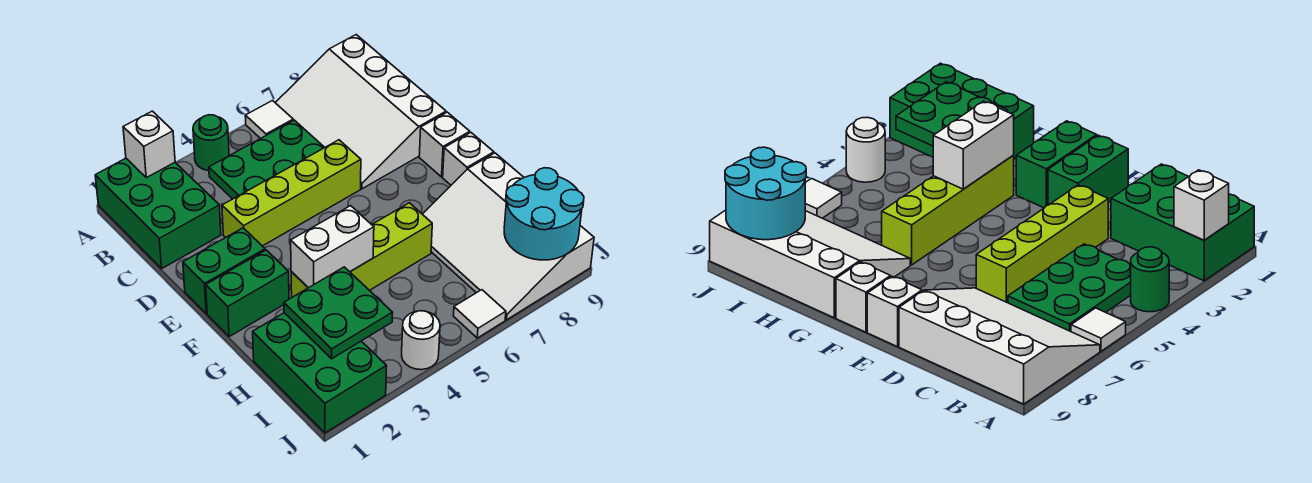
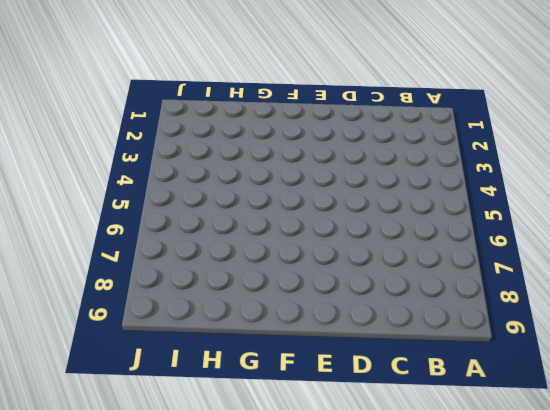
none -> green 2x3 brick [95,158,221,268]
none -> green 1x1 round brick [193,115,229,171]
none -> white 1x1 tile [245,101,293,139]

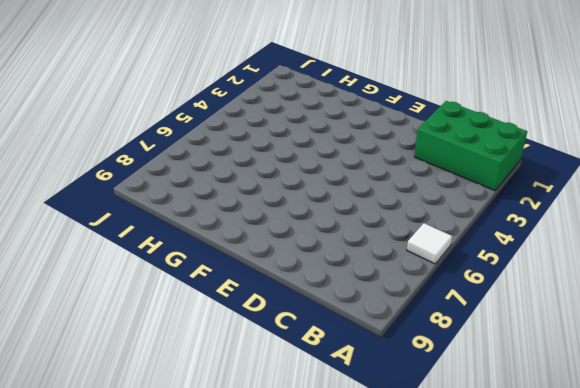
none -> green 1x1 round brick [193,115,229,171]
none -> white 3x4 slope [275,35,446,189]
none -> green 2x3 plate [209,120,325,199]

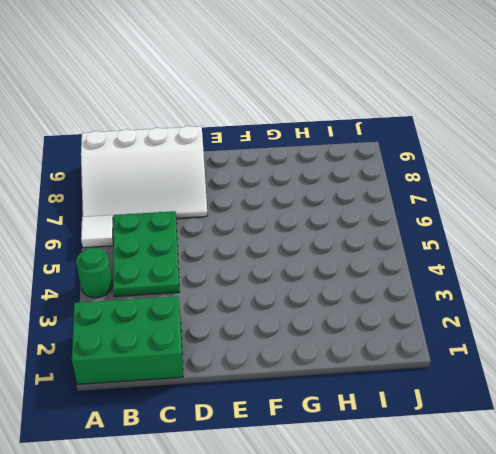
none -> lime 1x4 brick [222,140,361,246]
none -> green 1x2 brick [183,228,265,313]
none -> white 1x1 brick [419,112,470,177]

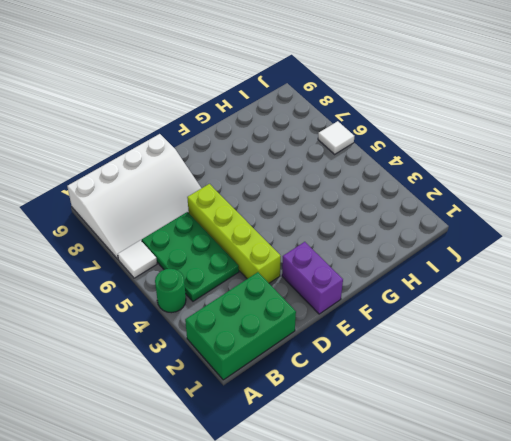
purple 1x2 brick [282,242,343,314] -> green 1x2 brick [183,228,265,313]
none -> white 1x1 brick [419,112,470,177]
none -> green 1x2 brick [206,250,289,336]
none -> white 1x1 brick [443,133,494,185]

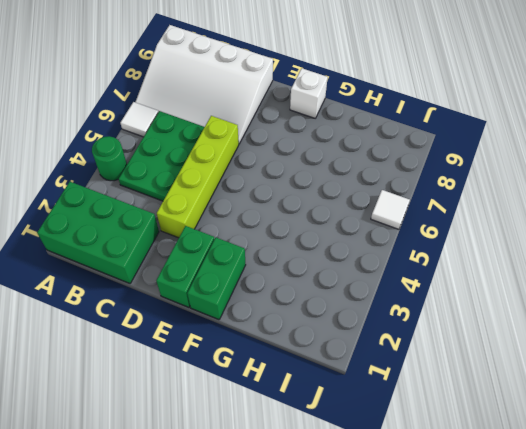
none -> white 1x1 brick [419,112,470,177]
none -> lime 1x4 brick [291,203,432,297]
none -> white 3x4 slope [423,153,594,320]

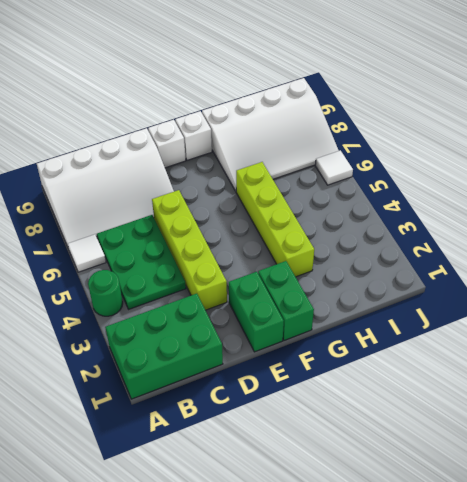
none -> green 2x3 brick [253,313,387,433]
none -> white 1x1 round brick [402,311,440,370]
none -> white 1x1 brick [123,111,175,178]

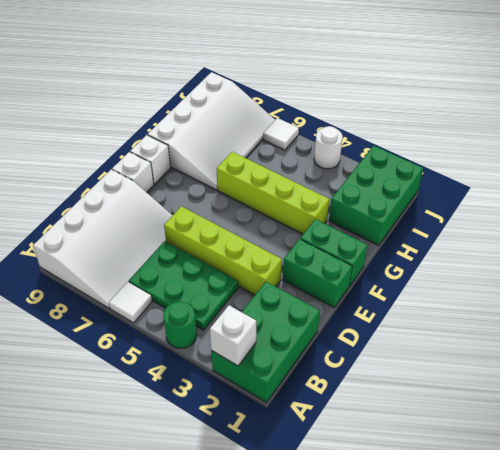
none -> white 1x2 brick [291,206,374,288]
none -> green 2x2 plate [284,267,393,359]
none -> cyan 2x2 round brick [504,168,584,260]

